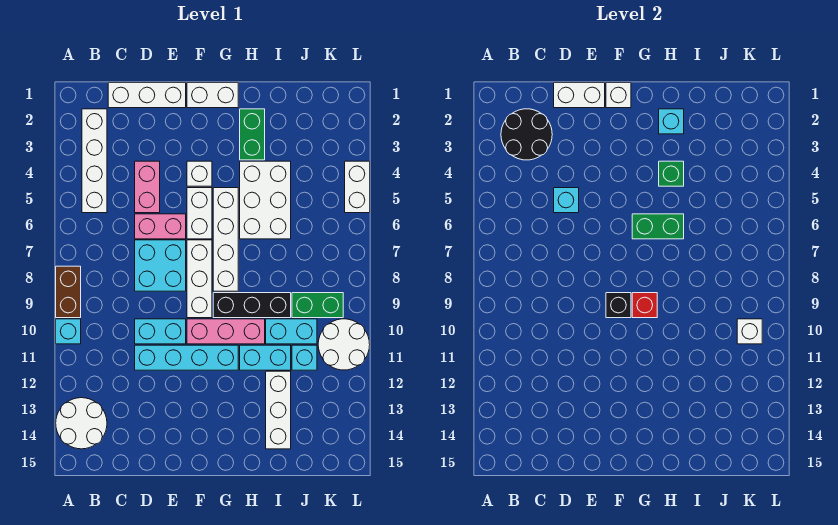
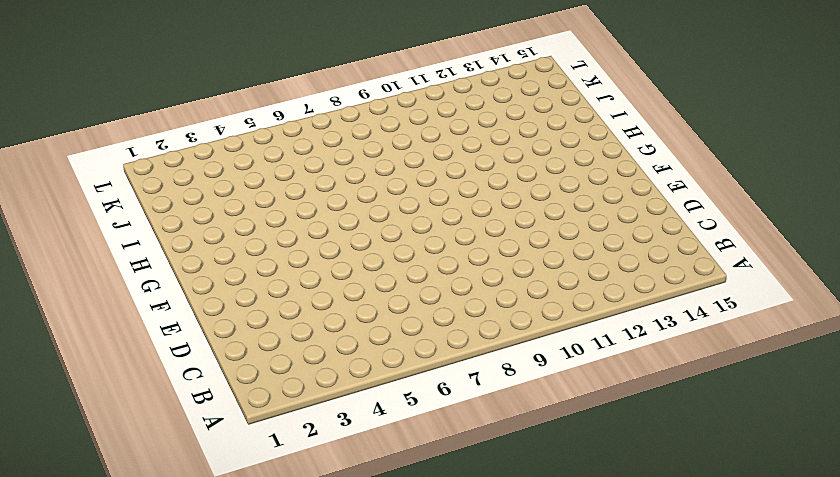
none -> brown 1x2 brick [56,266,81,318]
none -> cyan 1x1 brick [56,319,81,344]
none -> white 2x2 round brick [56,398,107,449]
none -> white 1x4 brick [82,109,107,213]

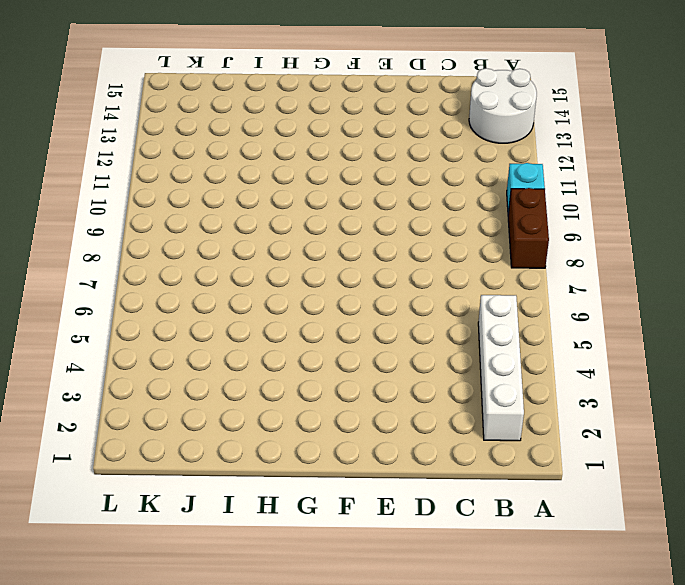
none -> white 1x3 brick [108,83,186,108]
none -> pink 1x2 brick [135,161,160,213]
none -> pink 1x2 brick [135,214,186,239]
none -> cyan 2x2 brick [135,240,186,291]

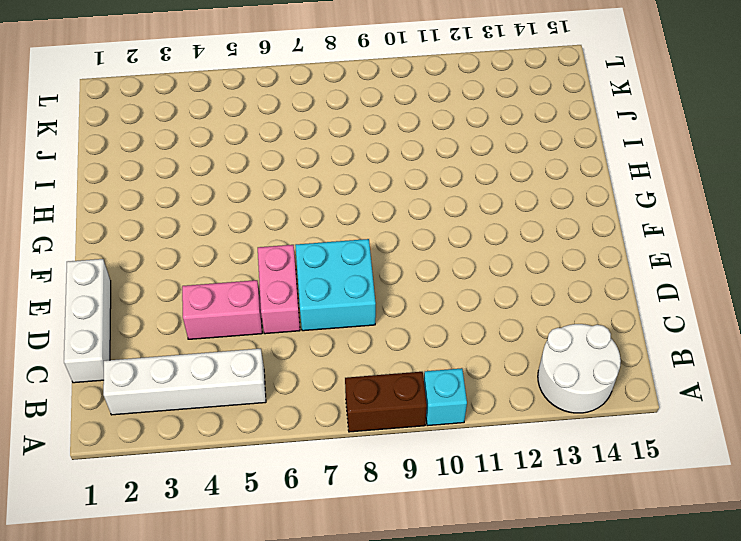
none -> cyan 1x2 brick [135,319,186,344]
none -> cyan 1x4 brick [135,345,238,370]
none -> white 1x2 brick [187,83,238,108]
none -> white 1x1 brick [187,161,212,186]

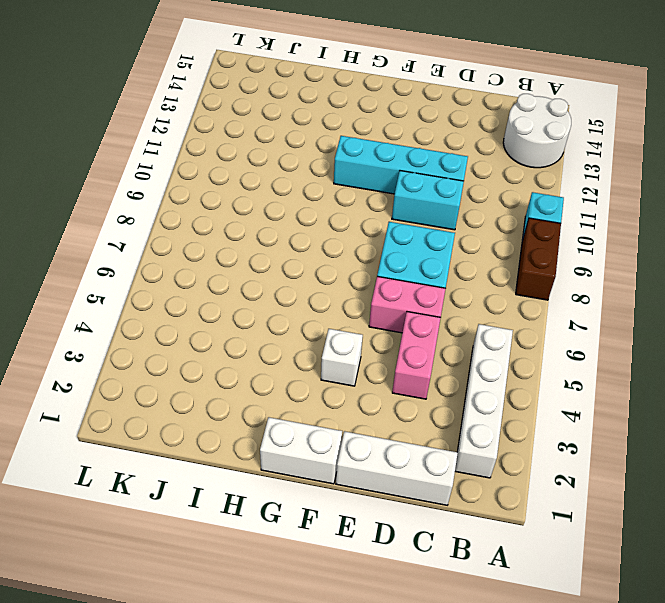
none -> white 1x2 brick [187,188,212,239]
none -> white 1x3 brick [187,240,212,318]
none -> pink 1x3 brick [187,319,265,344]
none -> white 1x4 brick [213,188,238,291]

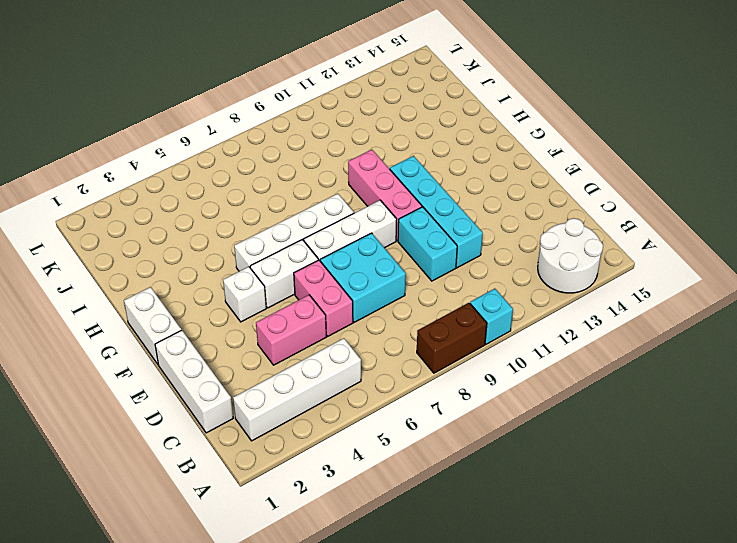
none -> black 1x3 brick [213,293,291,318]
none -> green 1x2 brick [240,109,265,160]
none -> white 2x3 brick [240,161,291,239]
none -> cyan 1x2 brick [240,345,291,370]

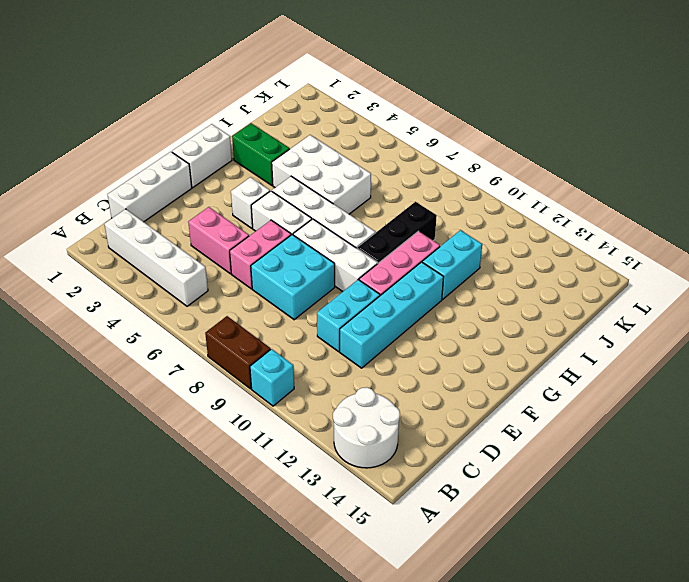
none -> cyan 1x2 brick [266,319,317,344]
none -> white 1x3 brick [266,371,291,449]
none -> green 1x2 brick [292,293,343,318]
none -> cyan 1x1 brick [292,345,317,370]

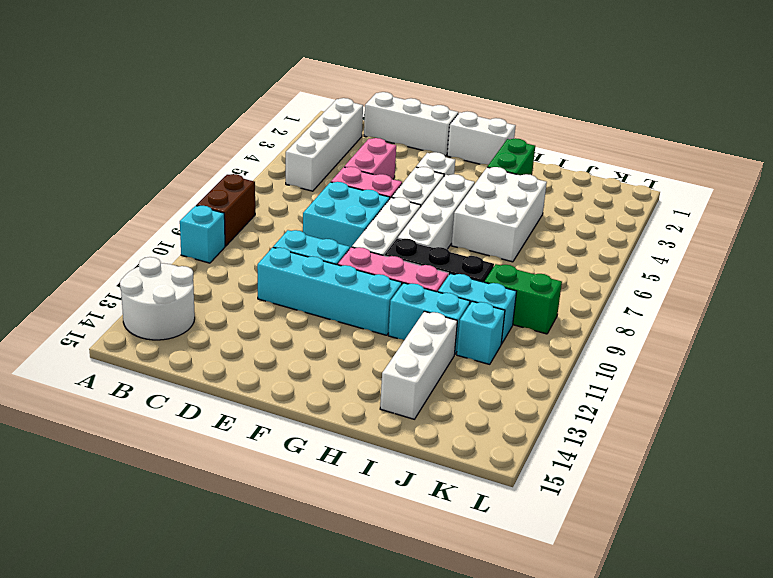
none -> white 2x2 round brick [318,319,370,370]
none -> white 1x2 brick [345,161,370,213]
none -> black 2x2 round brick [501,109,552,160]
none -> white 1x2 brick [554,83,605,108]

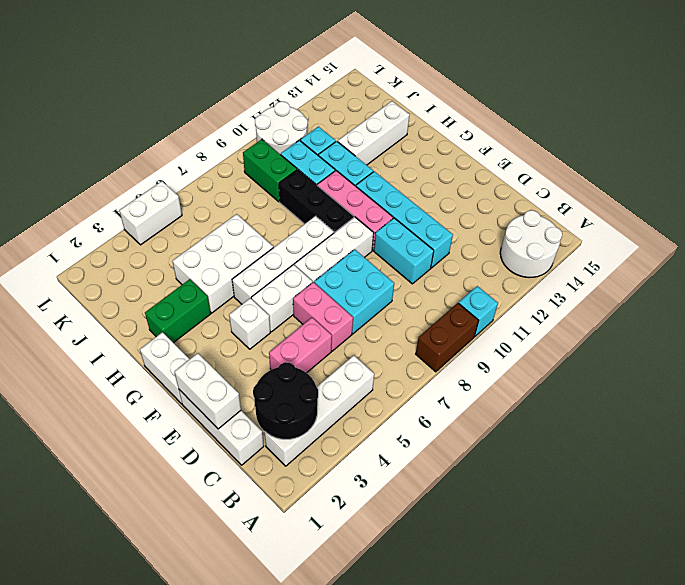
none -> cyan 1x1 brick [554,188,579,213]
none -> white 1x1 brick [606,83,631,108]
none -> black 1x1 brick [606,293,631,318]
none -> green 1x2 brick [632,214,684,239]

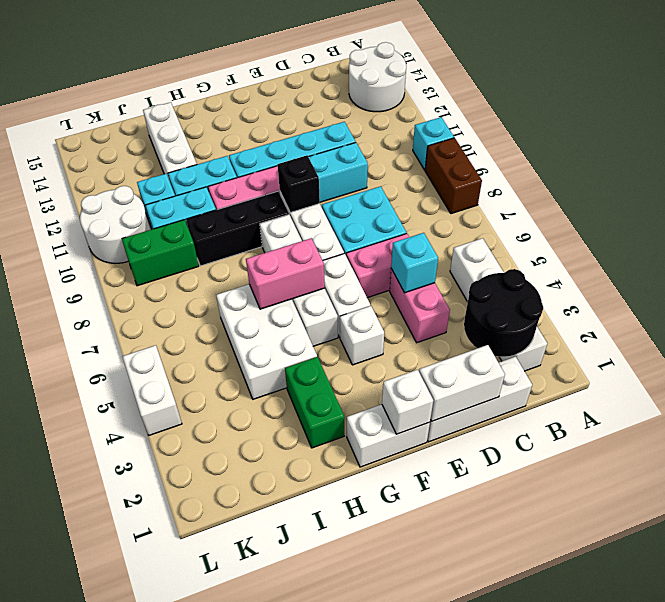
pink 1x2 brick [246,238,325,309] -> green 1x2 brick [632,214,684,239]
none -> red 1x1 brick [632,293,657,318]
none -> cyan 1x1 brick [659,109,684,134]
none -> green 1x1 brick [659,161,684,186]
none -> white 1x1 brick [737,319,762,344]

